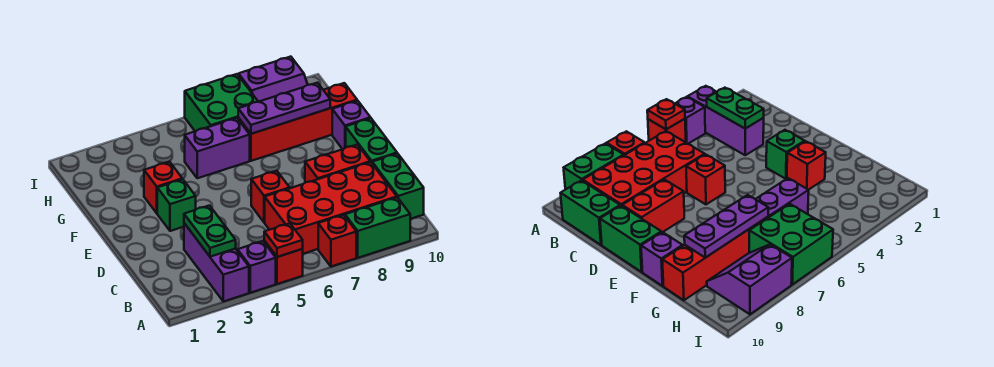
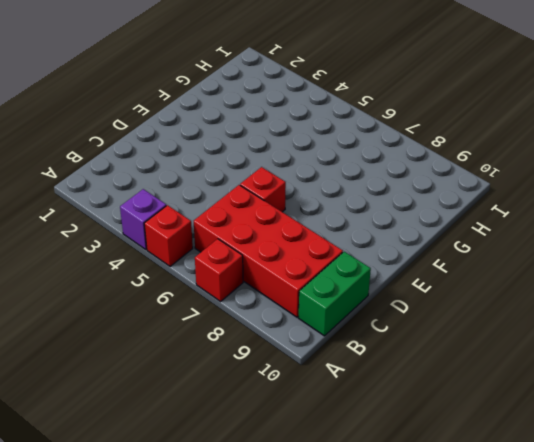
none -> purple 1x3 brick [184,223,249,301]
none -> green 1x2 brick [345,197,410,258]
none -> red 1x2 brick [305,145,370,183]

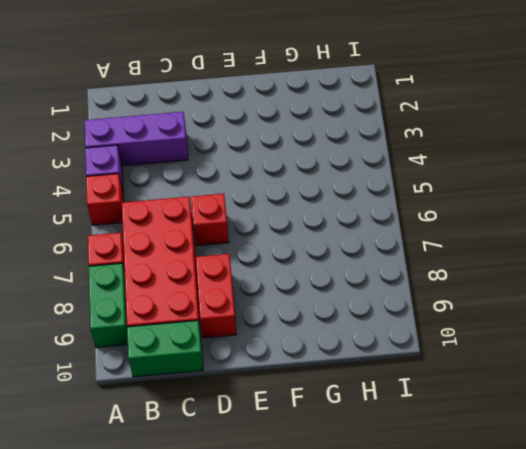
none -> green 1x2 brick [346,118,397,163]
none -> green 1x1 brick [157,179,196,231]
none -> red 1x1 brick [144,162,182,213]

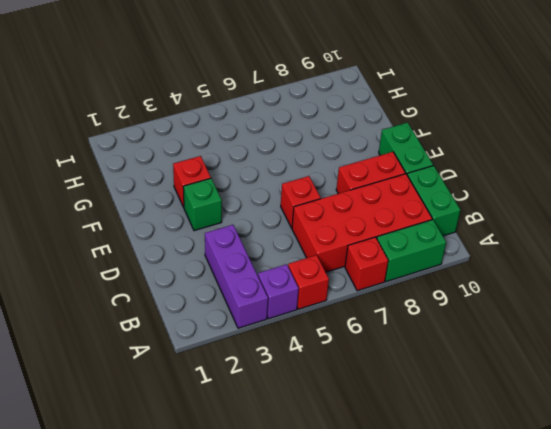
none -> purple 1x1 brick [332,101,371,149]
none -> purple 1x2 brick [185,118,250,178]
none -> red 1x4 brick [238,83,357,161]

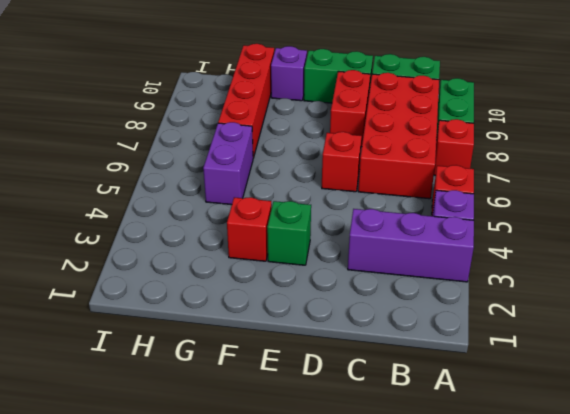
none -> green 2x2 brick [185,74,258,131]
none -> purple 2x2 slope [239,57,308,102]
none -> red 1x1 plate [264,223,303,257]

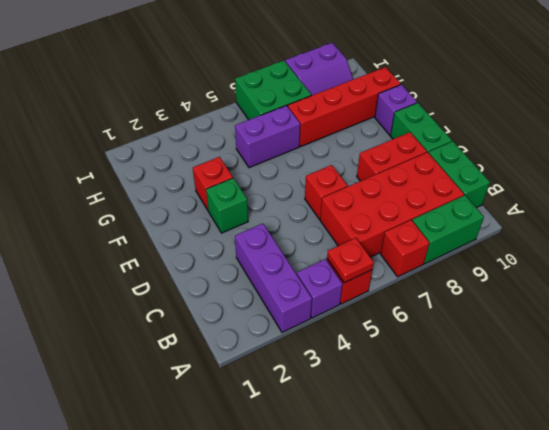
none -> green 1x2 plate [184,206,236,257]
none -> purple 1x3 plate [238,83,330,134]

